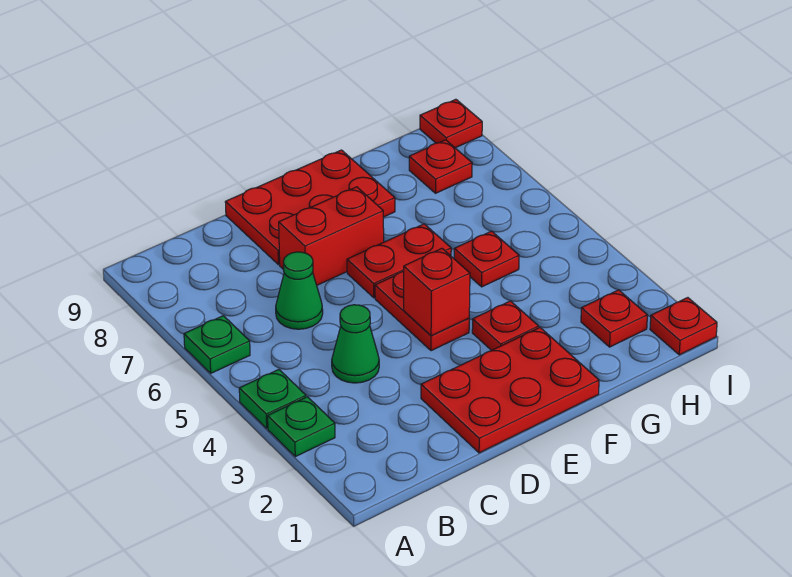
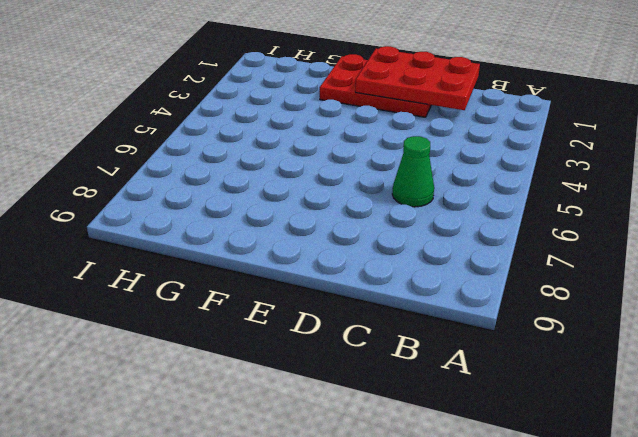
red 2x3 plate [355,46,480,110] -> red 2x3 plate moved to [225,150,395,265]
none -> green 1x1 plate [268,397,335,457]
none -> green 1x1 plate [239,370,306,428]
none -> green 1x1 plate [184,316,250,373]

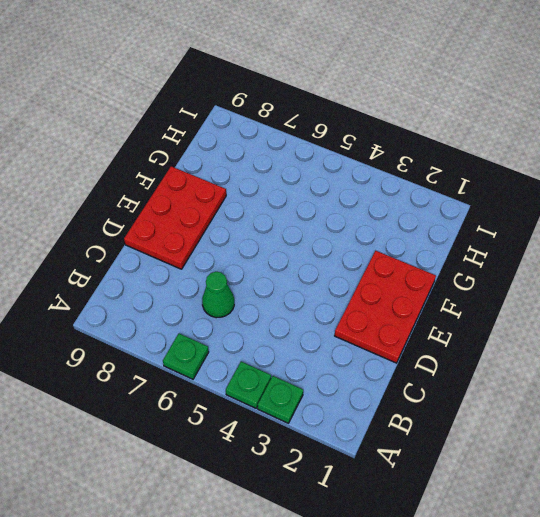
none -> green 1x1 cone [332,305,379,383]
none -> red 1x2 brick [279,187,384,285]
none -> red 1x2 plate [375,272,469,351]

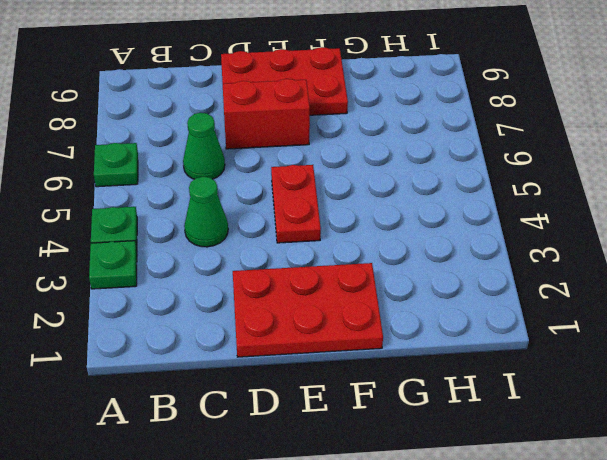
none -> red 1x2 plate [347,224,451,298]
none -> red 1x1 plate [472,301,539,351]
none -> red 1x1 plate [454,231,519,287]

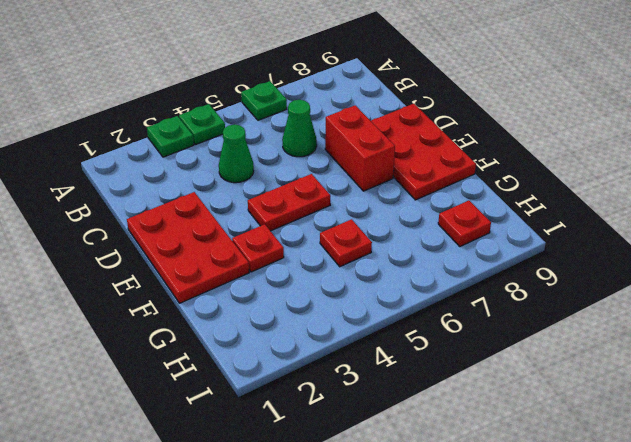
none -> red 1x2 plate [347,224,451,298]
none -> red 1x1 plate [581,290,647,347]
none -> red 1x1 plate [650,298,717,355]

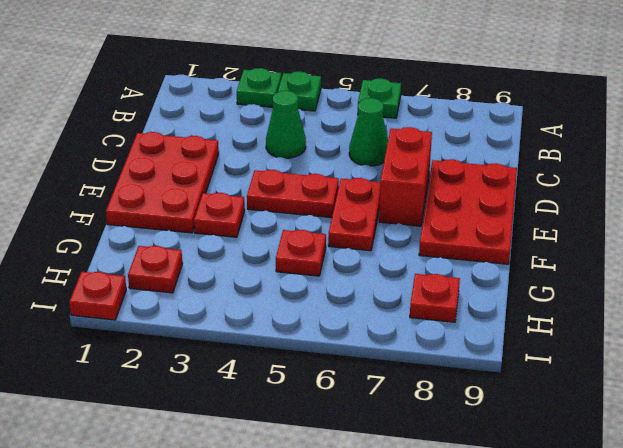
none -> red 1x1 plate [420,99,482,148]
none -> red 1x1 brick [404,249,470,336]

